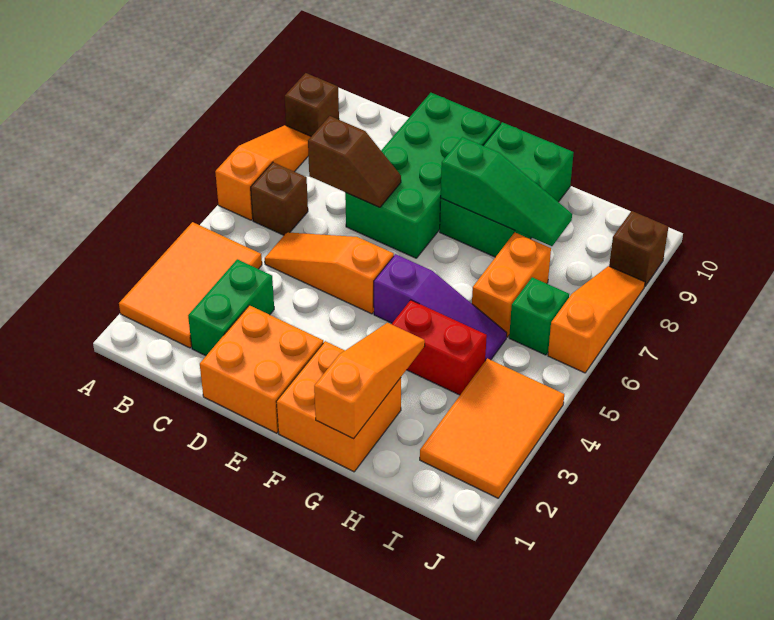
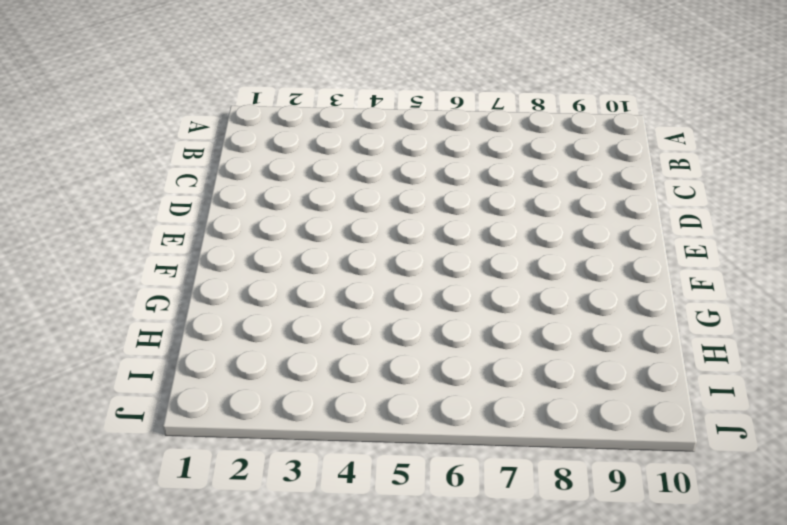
none -> orange 2x3 tile [119,222,262,348]
none -> orange 1x3 slope [215,125,311,220]
none -> brown 1x1 brick [285,73,339,136]

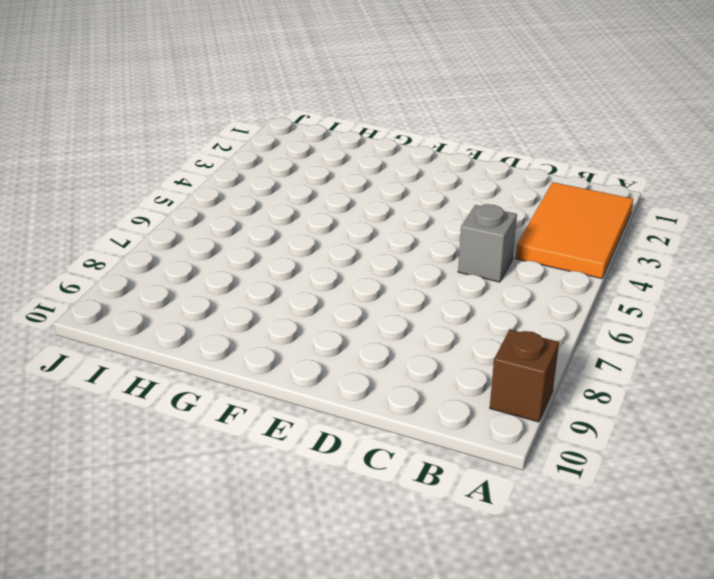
grey 1x1 brick [458,204,517,282] -> orange 1x3 slope [265,232,394,314]
none -> orange 1x3 slope [215,125,311,220]
none -> brown 1x1 brick [251,162,308,235]
none -> green 1x2 brick [188,259,274,356]

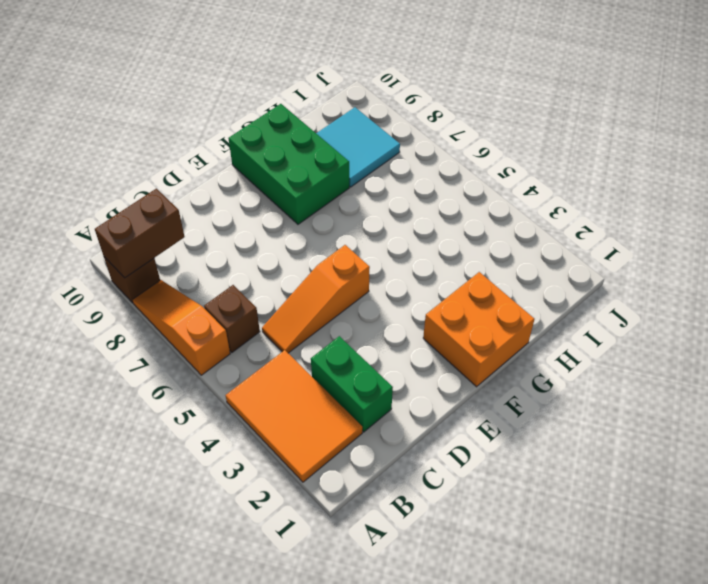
brown 1x2 brick [95,189,185,278] -> none
cyan 2x2 tile [316,107,400,187] -> none
none -> orange 2x2 brick [200,305,323,433]
none -> green 2x4 brick [345,93,500,258]
none -> purple 1x3 slope [374,254,507,360]

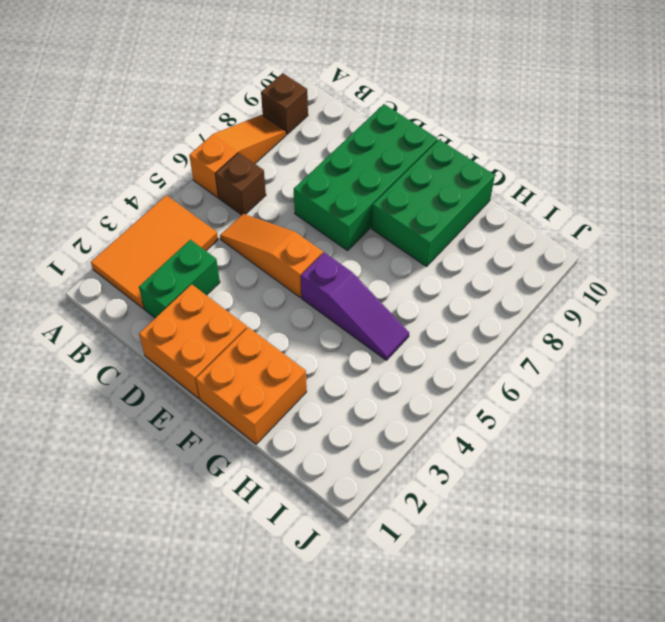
none -> red 1x2 brick [392,300,487,395]
none -> orange 1x2 brick [472,232,551,337]
none -> orange 2x3 tile [420,358,564,498]

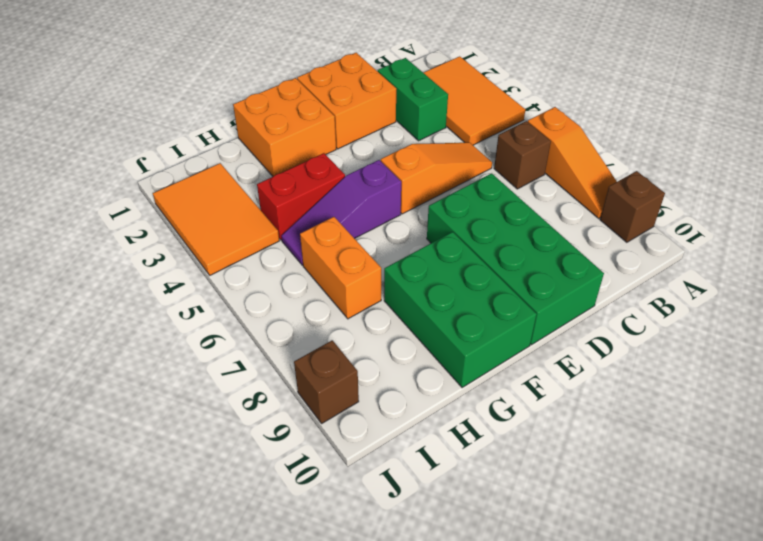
none -> green 1x1 brick [509,277,569,355]
none -> orange 1x3 slope [548,266,645,373]
none -> brown 1x2 slope [308,116,401,207]

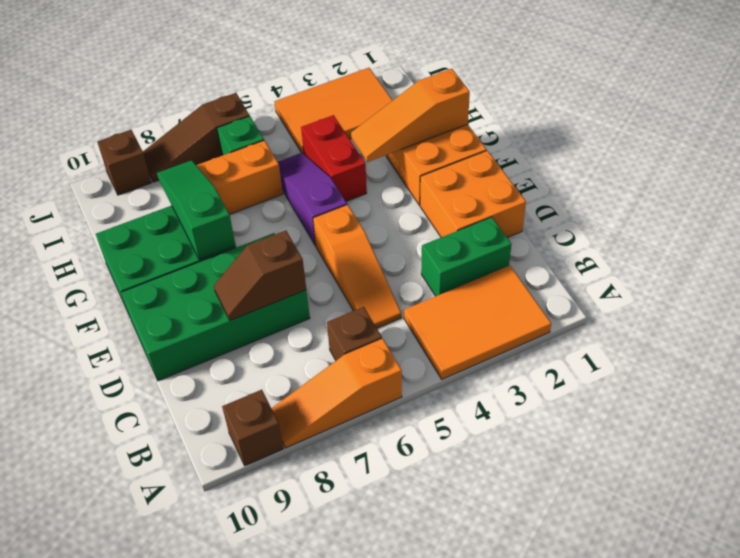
brown 1x2 slope [214,230,306,321] -> brown 1x2 slope turned to [308,116,401,207]
brown 1x3 slope [143,93,250,182] -> orange 1x3 slope [548,266,645,373]

